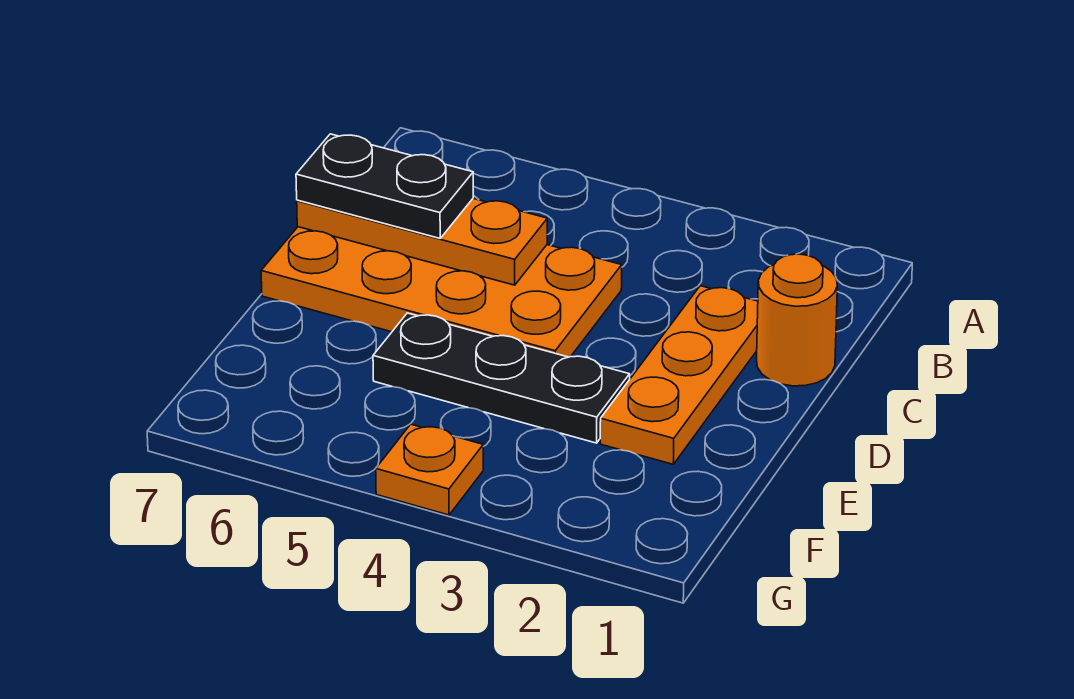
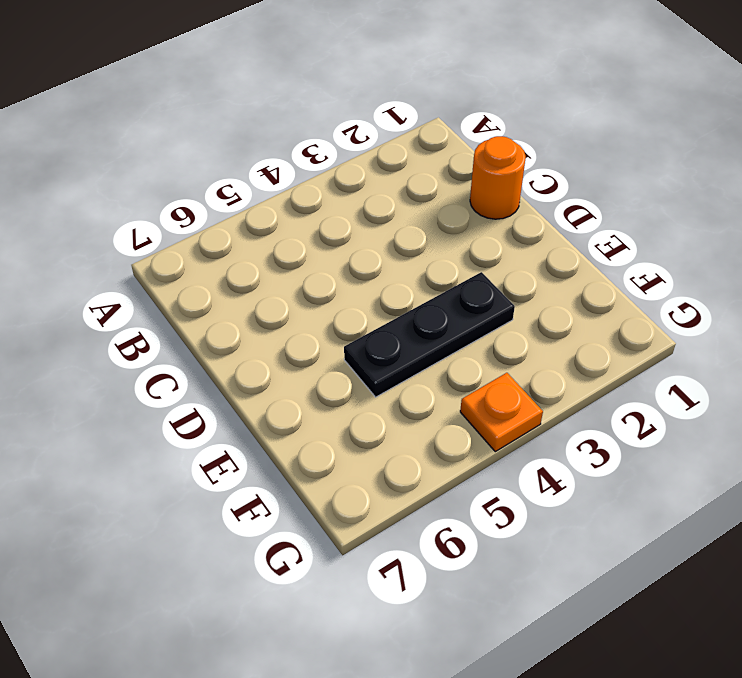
none -> orange 1x3 plate [600,286,758,464]
none -> orange 2x4 plate [261,227,622,357]

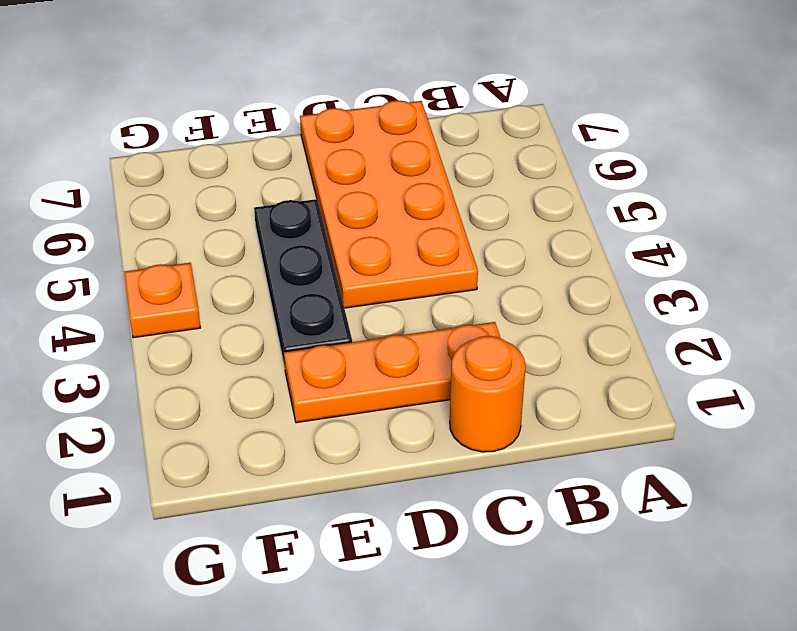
none -> orange 1x3 plate [297,198,547,285]
none -> black 1x2 plate [296,134,473,238]

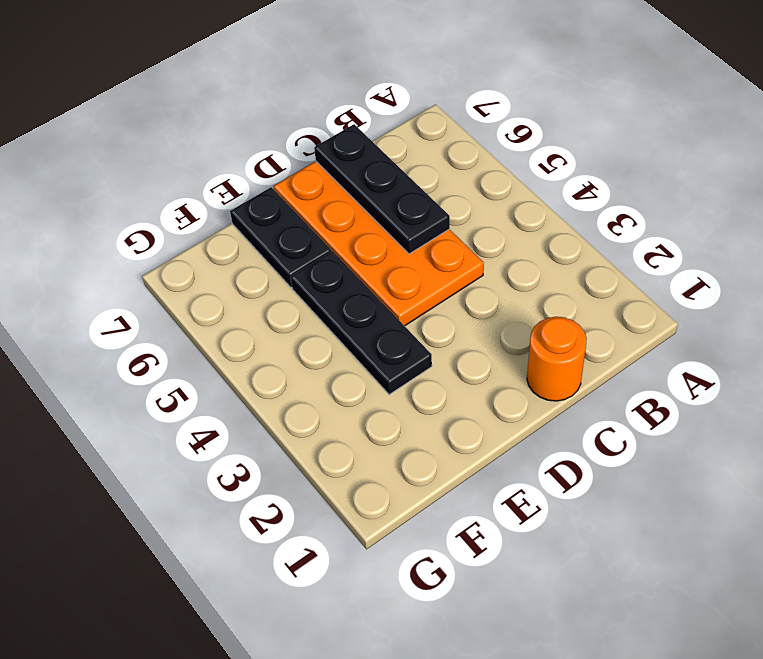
black 1x3 plate [314,124,450,254] -> orange 1x3 plate [297,198,547,285]
black 1x2 plate [230,187,331,287] -> black 1x2 plate moved to [296,134,473,238]
none -> orange 1x3 plate [600,286,758,464]
none -> orange 1x1 plate [376,424,483,515]

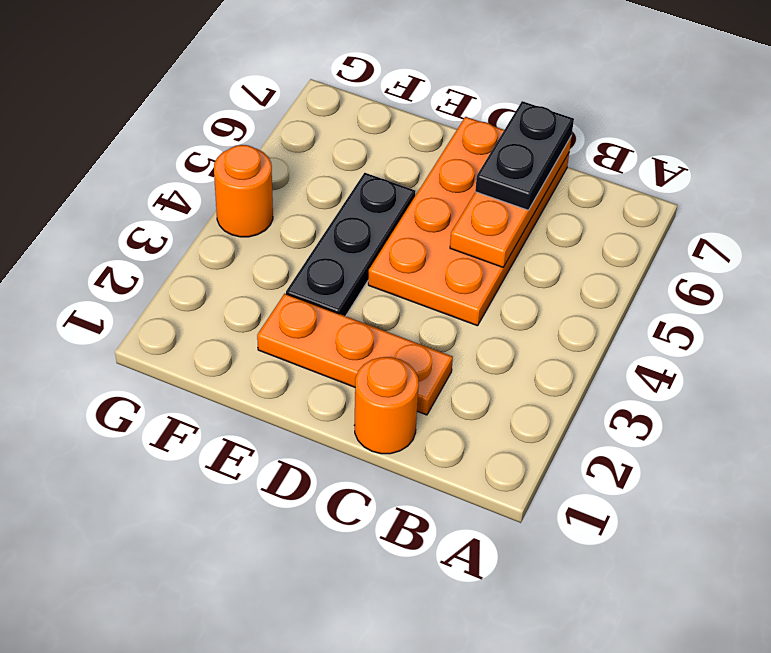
orange 1x1 round brick [214,145,273,237] -> orange 1x1 plate [376,424,483,515]

